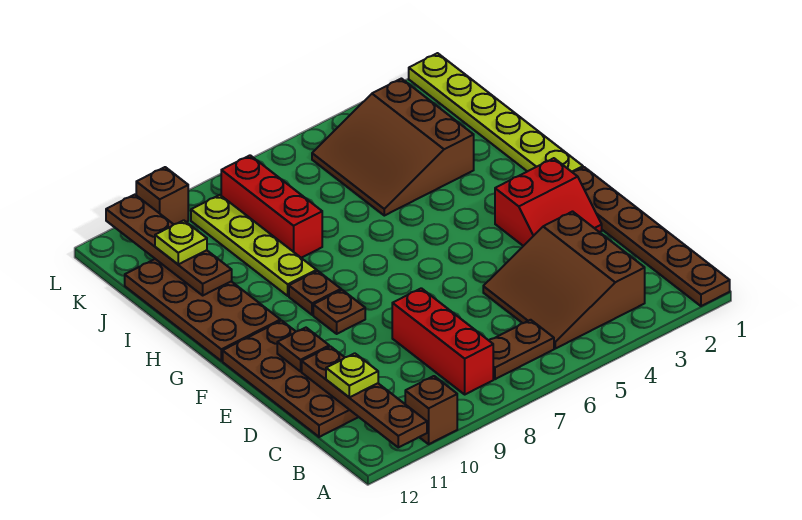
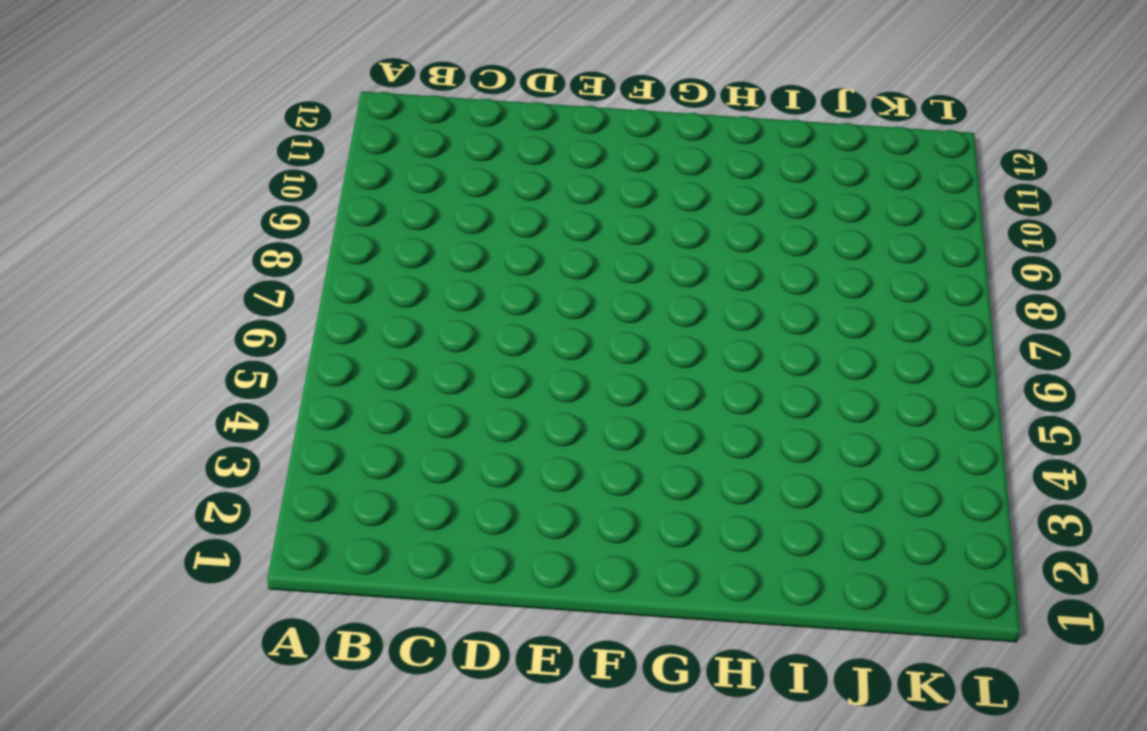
none -> brown 1x6 plate [573,167,730,306]
none -> brown 1x1 brick [405,376,457,444]
none -> brown 3x3 slope [483,212,645,349]

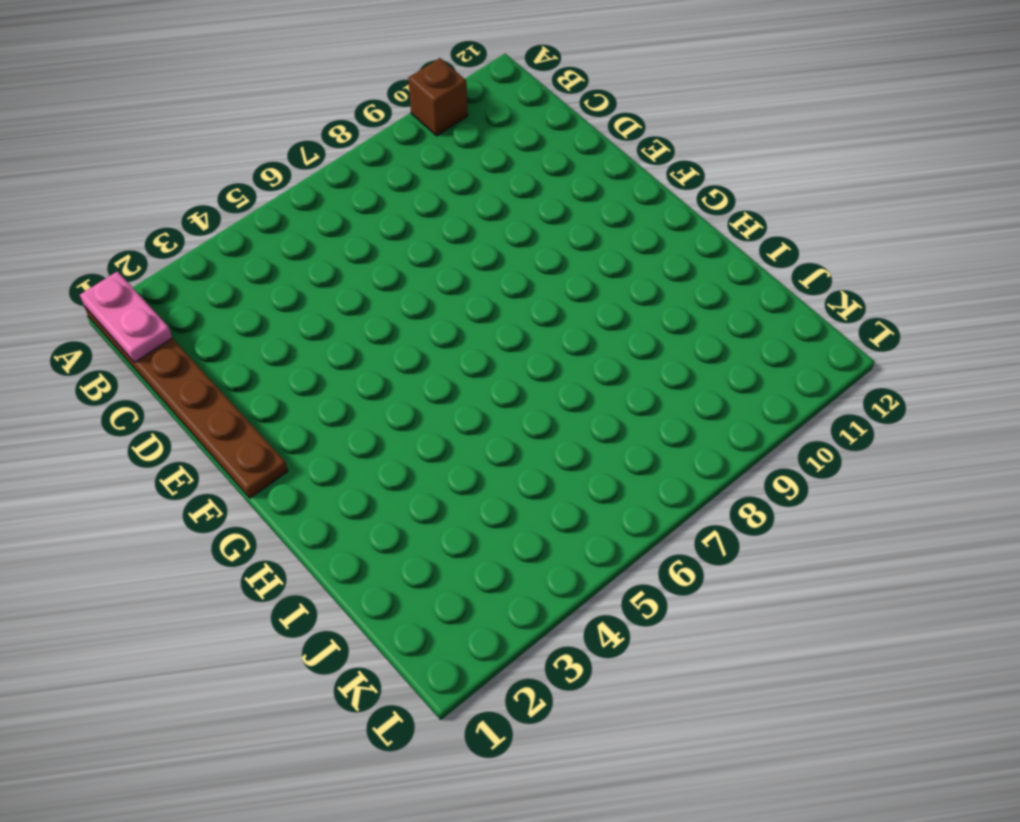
pink 1x2 plate [80,271,172,362] -> none
none -> brown 3x3 slope [483,212,645,349]
none -> brown 1x2 plate [489,320,554,379]
none -> red 1x3 brick [392,288,493,394]

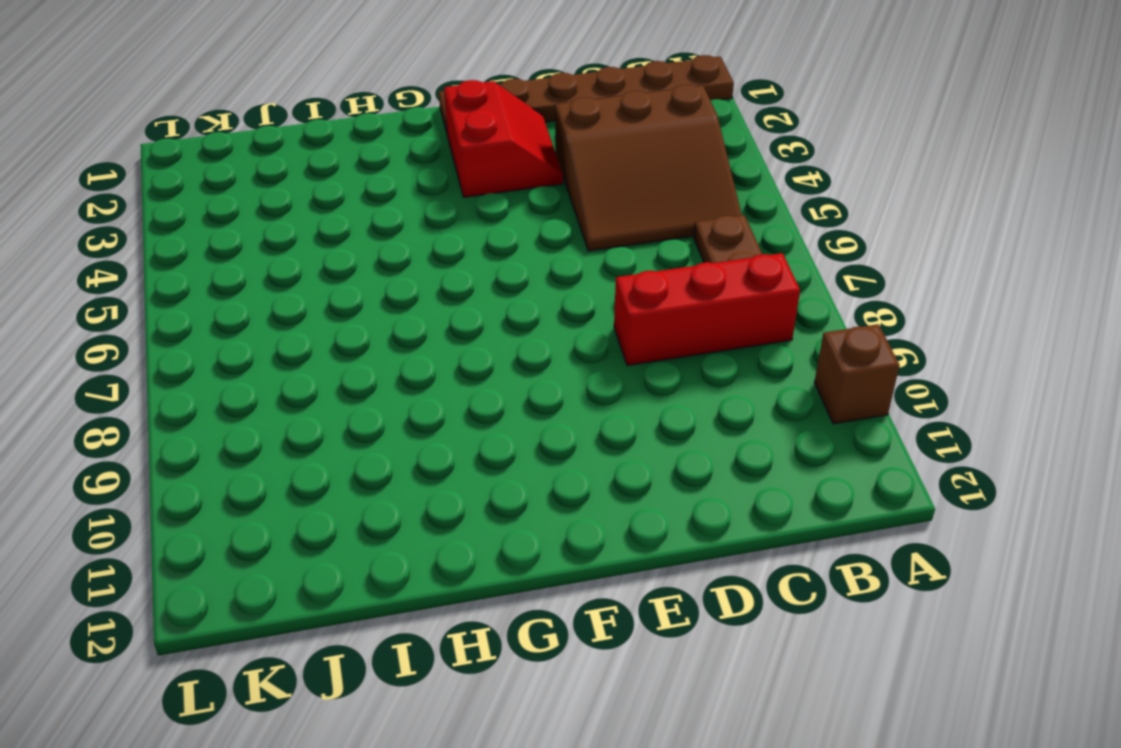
none -> brown 2x4 plate [223,321,358,437]
none -> brown 1x1 plate [313,290,365,334]
none -> lime 1x6 plate [409,53,583,172]

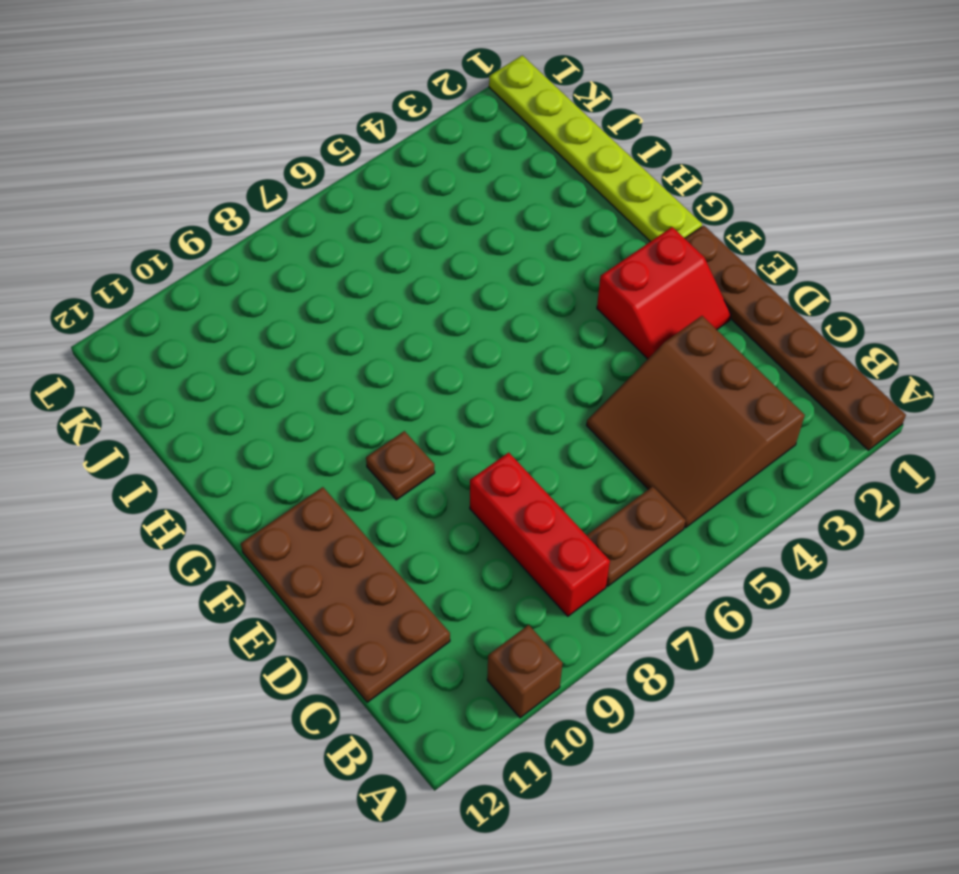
none -> brown 1x1 plate [289,271,341,315]
none -> brown 2x4 plate [125,259,280,361]
none -> lime 1x4 plate [191,195,317,296]

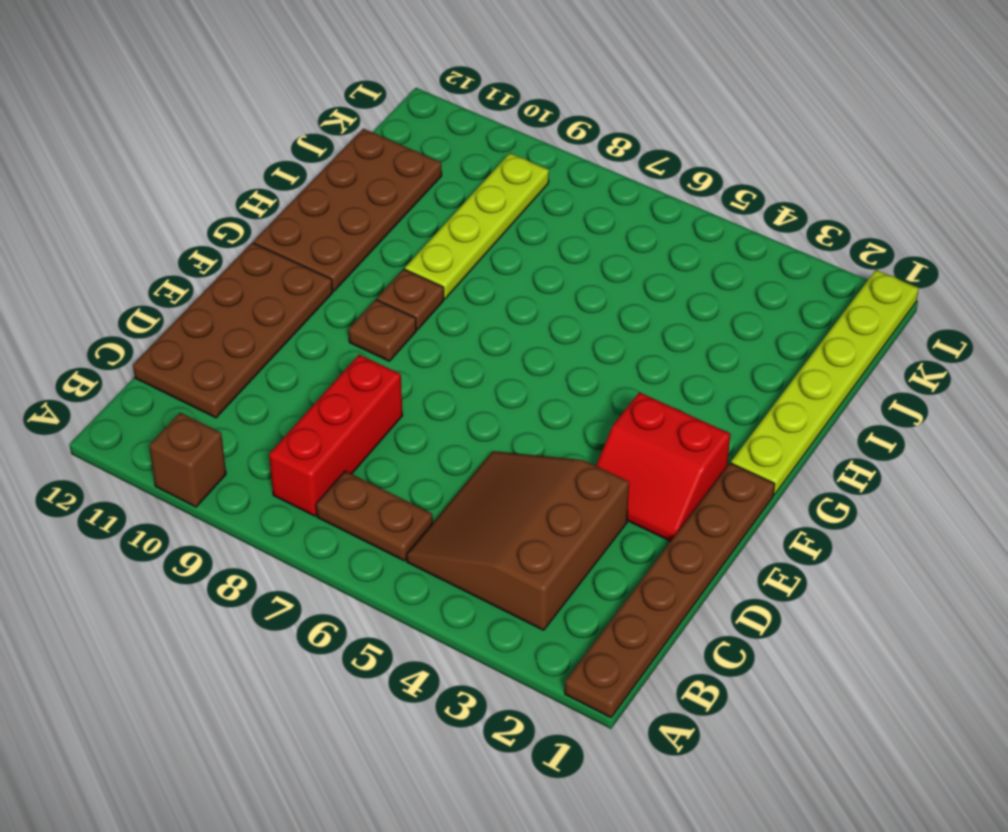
none -> brown 3x3 slope [312,79,474,216]
none -> red 1x3 brick [221,155,322,258]
none -> brown 1x1 brick [136,167,188,224]

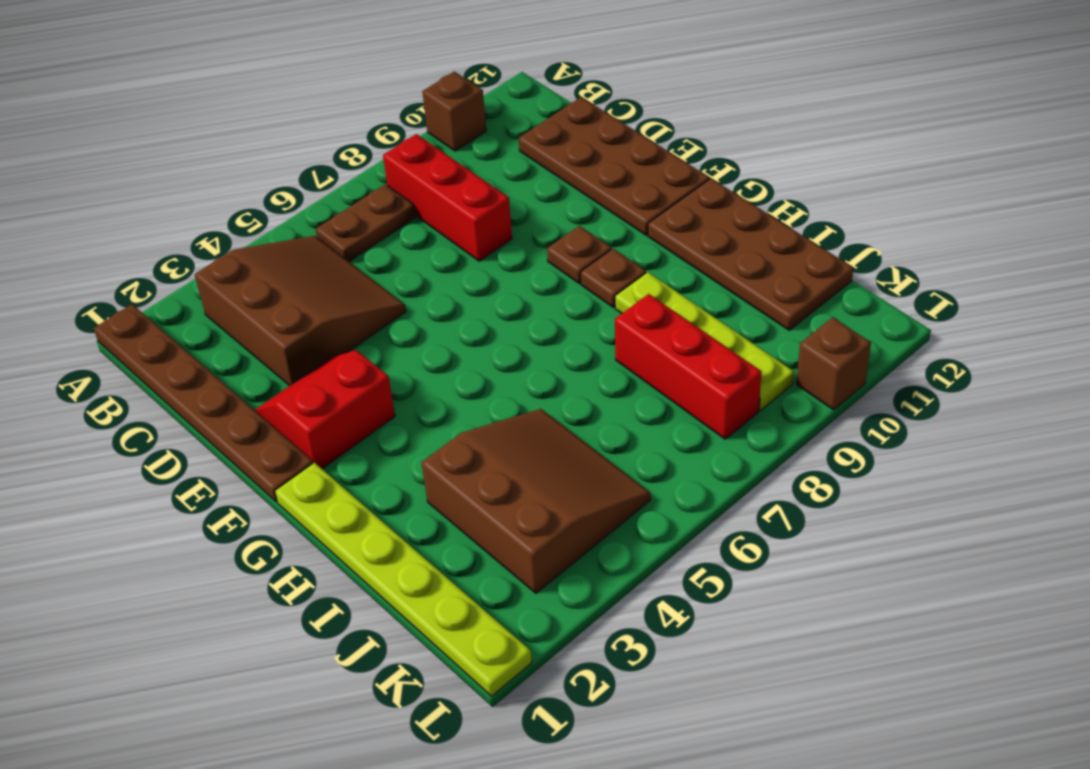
none -> brown 1x4 plate [302,346,427,447]
none -> brown 1x1 plate [277,328,329,371]
none -> brown 1x4 plate [106,195,232,295]

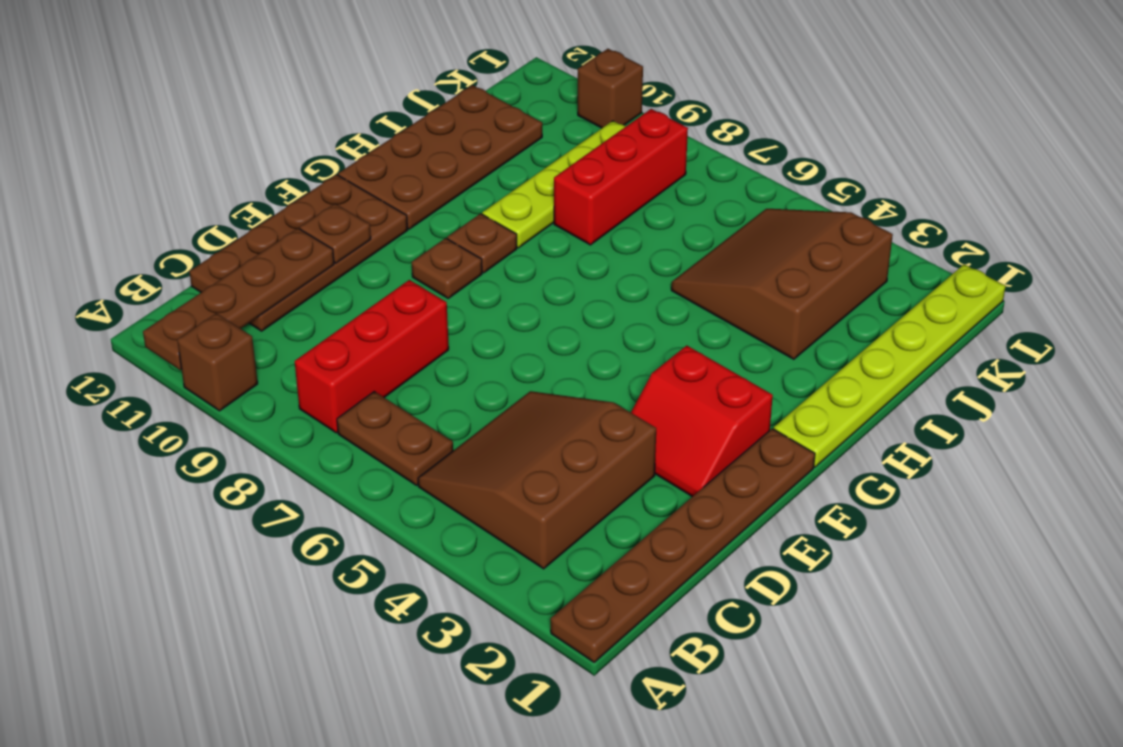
none -> brown 1x4 plate [106,195,232,295]
none -> lime 1x1 plate [326,353,378,397]
none -> lime 1x1 plate [155,220,207,264]

